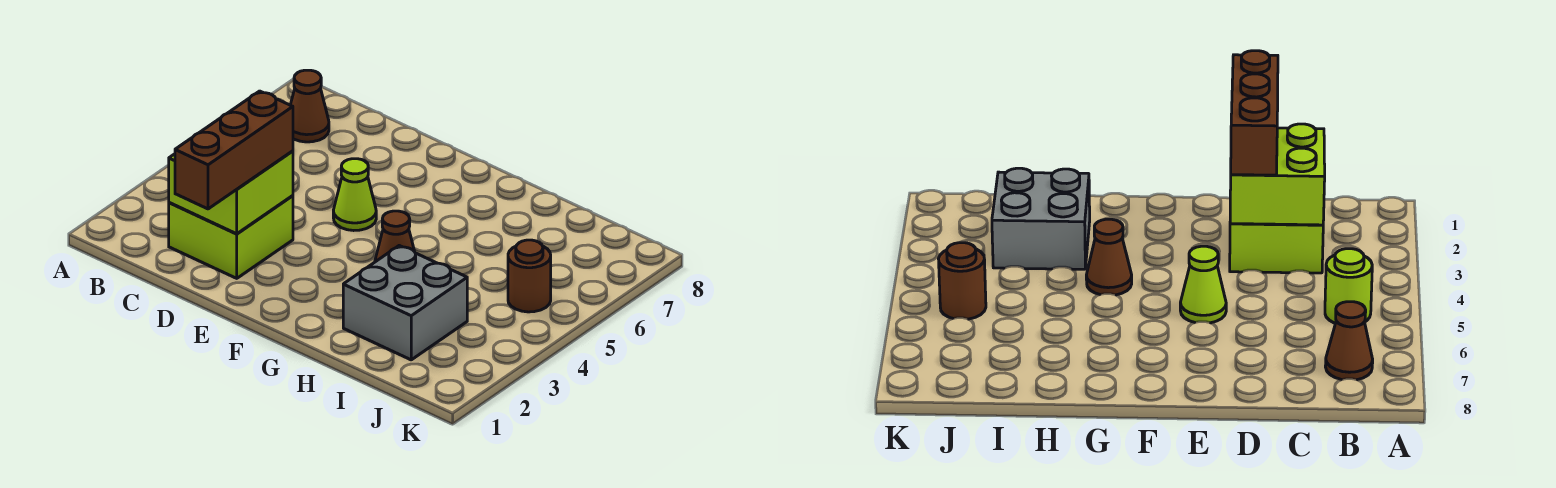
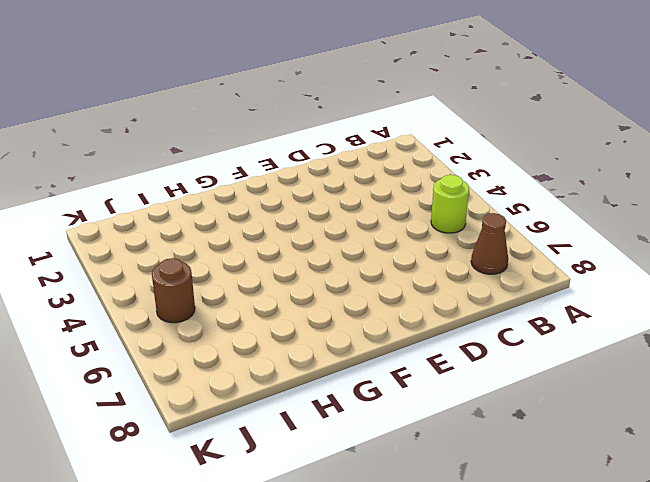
none -> lime 2x2 brick [169,196,293,278]
none -> lime 1x1 cone [333,159,376,231]

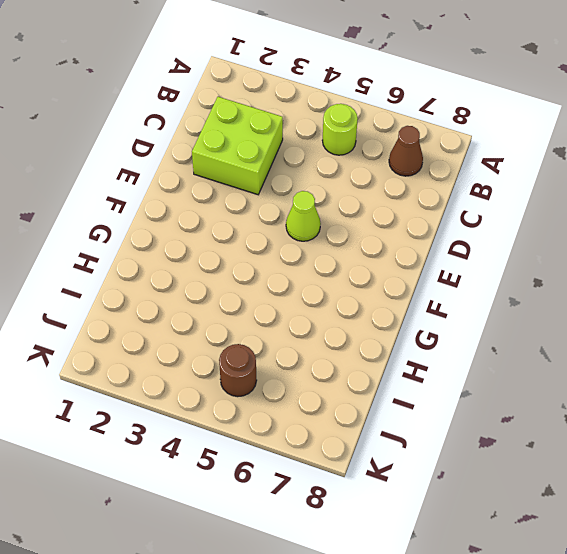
none -> brown 1x1 cone [375,211,414,262]
none -> grey 2x2 brick [343,246,467,360]

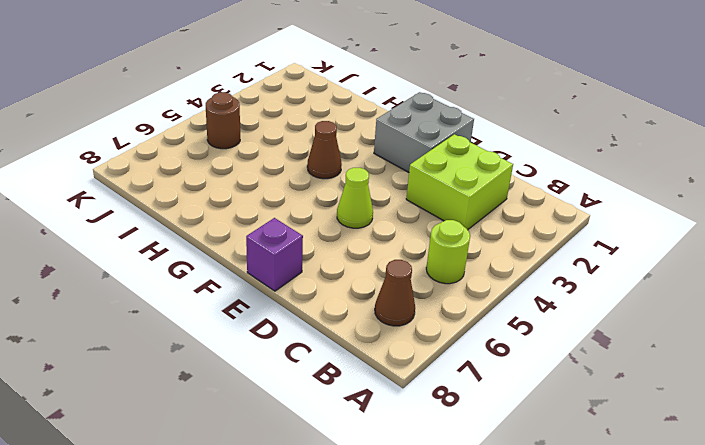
grey 2x2 brick [374,92,474,173] -> grey 2x2 brick moved to [343,246,467,360]
purple 1x1 brick [246,218,303,291] -> none
none -> lime 2x2 brick [169,151,293,234]
none -> brown 1x3 brick [175,91,293,209]

